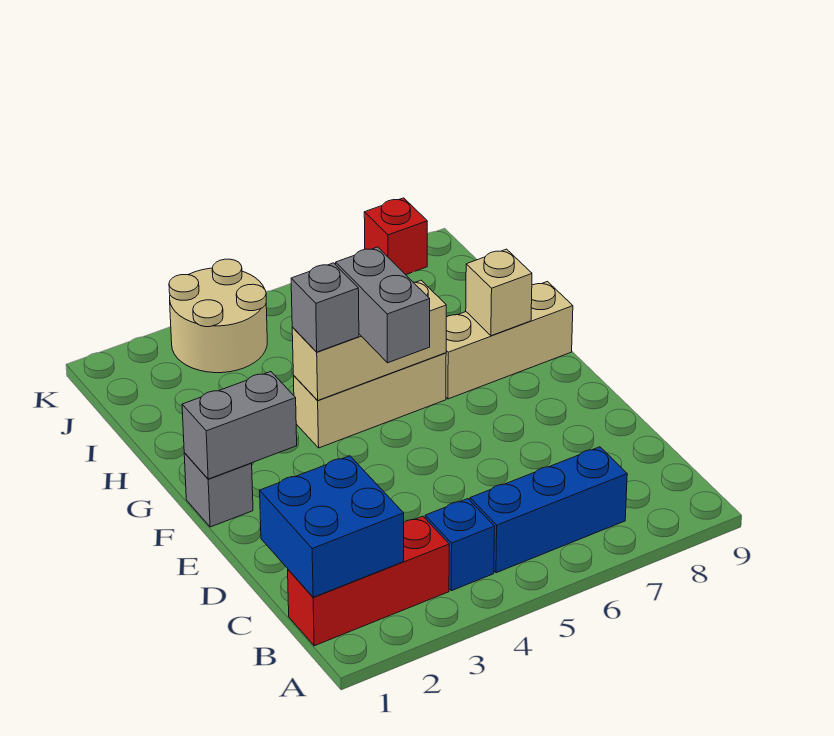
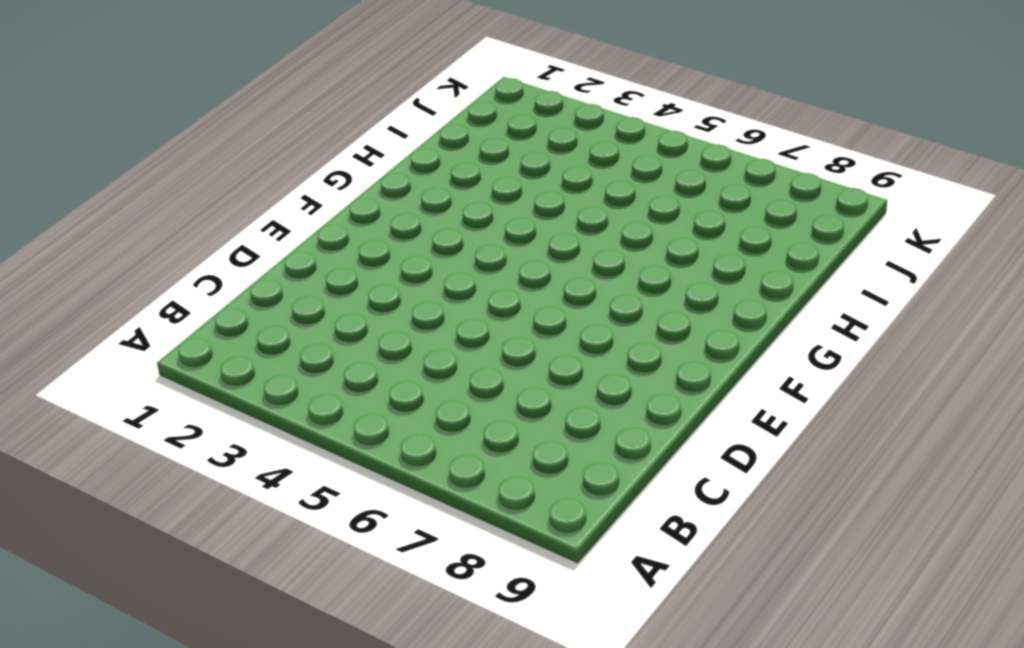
none -> red 1x3 brick [288,516,449,646]
none -> blue 1x1 brick [425,499,495,591]
none -> blue 1x3 brick [470,447,627,573]

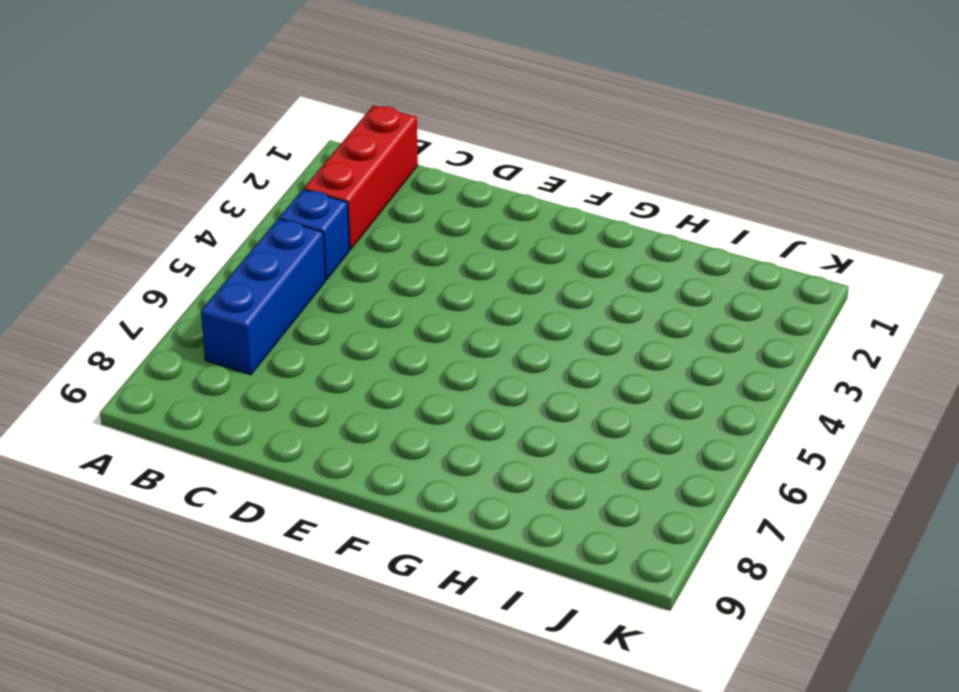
none -> grey 1x1 brick [184,453,253,527]
none -> tan 1x3 brick [293,353,446,448]
none -> tan 1x3 brick [446,282,573,399]

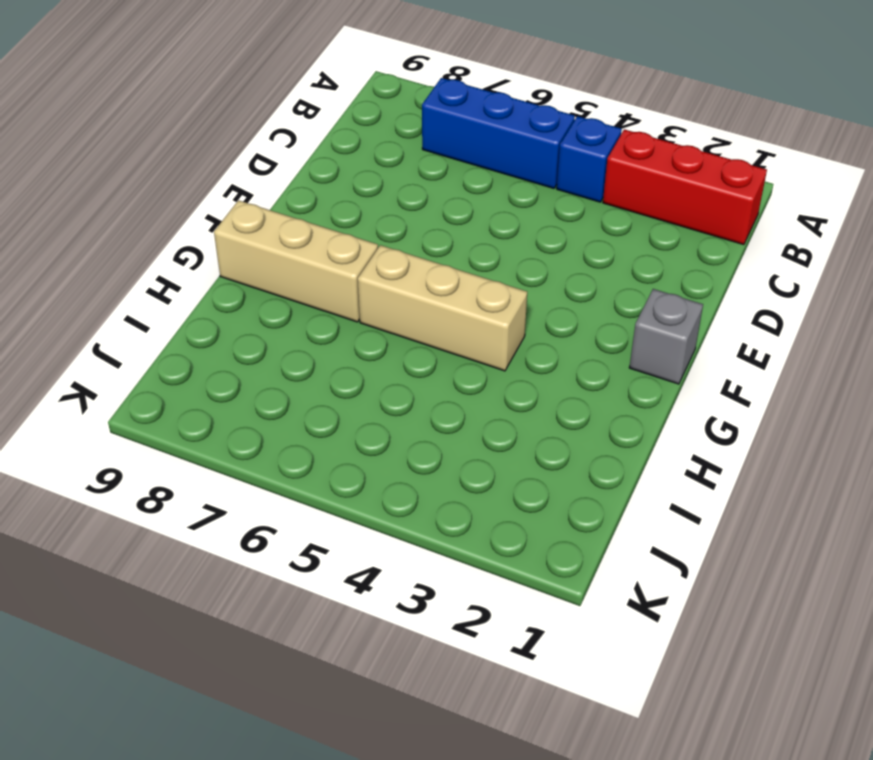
none -> tan 2x2 round brick [169,259,267,373]
none -> red 1x1 brick [364,198,427,275]
none -> blue 2x2 brick [260,456,404,597]

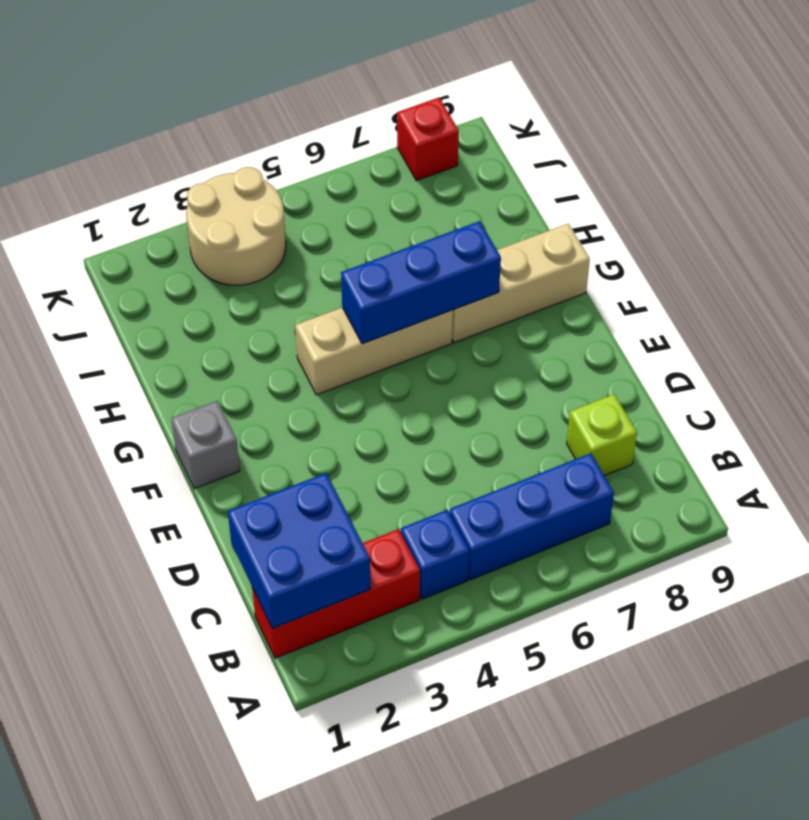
lime 1x1 brick [567,394,637,476] -> none
blue 1x3 brick [341,221,501,344] -> tan 1x3 brick [292,280,446,400]
none -> grey 1x2 brick [182,372,297,479]
none -> tan 1x1 brick [466,249,532,336]
none -> grey 1x2 brick [336,247,430,363]

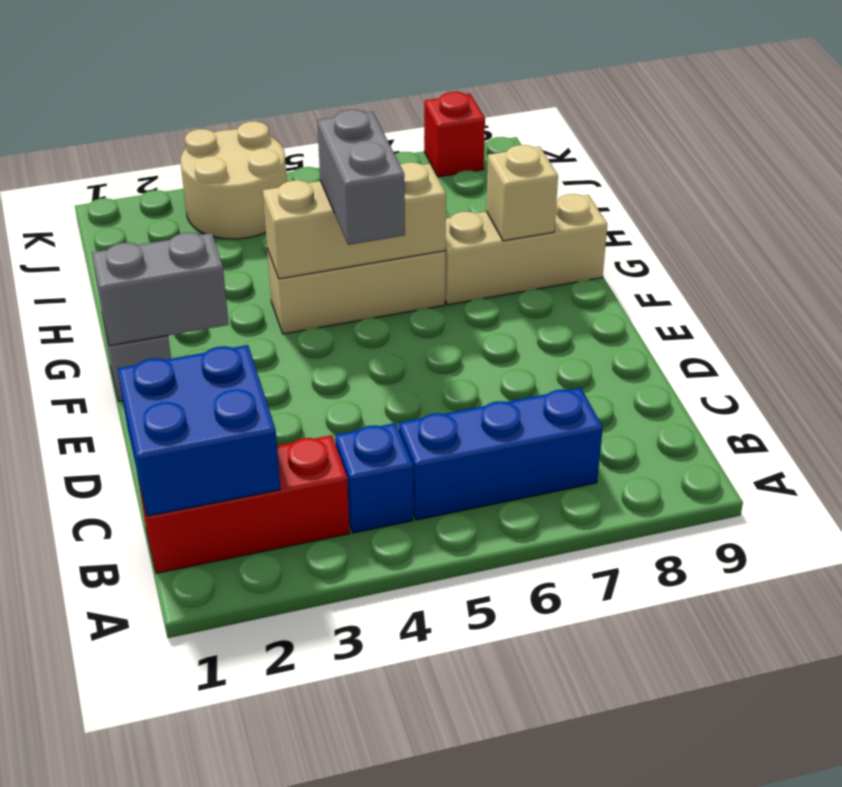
none -> grey 1x1 brick [291,263,359,352]

